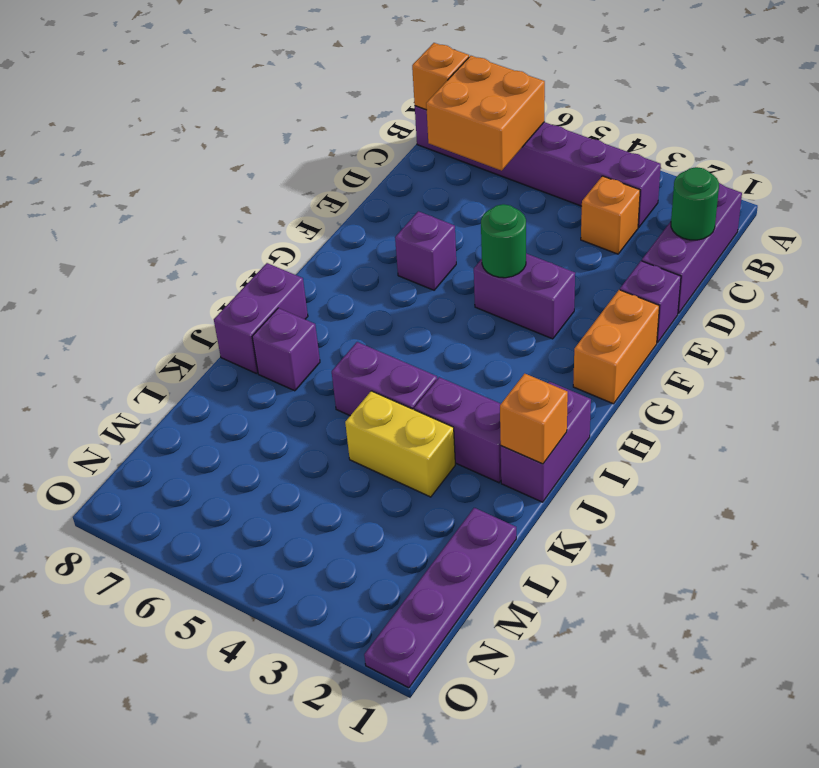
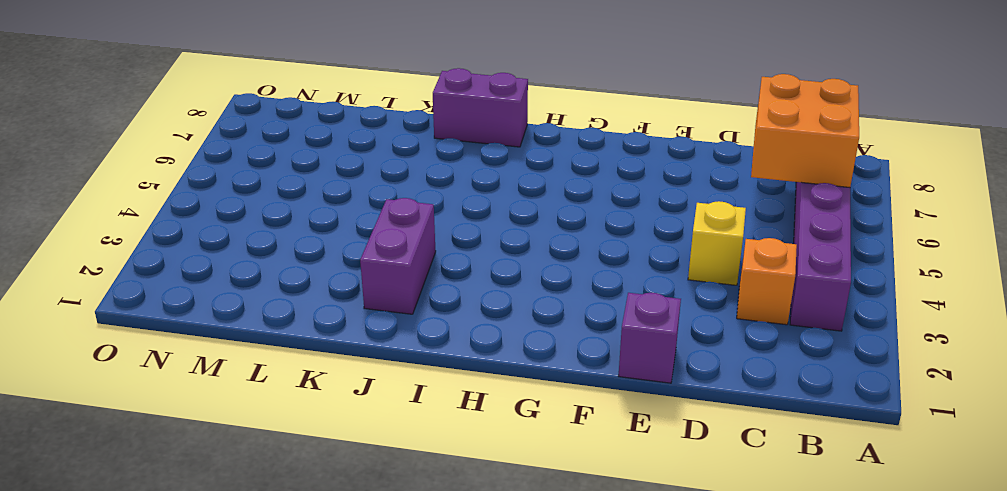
yellow 1x1 brick [688,201,746,285] -> none
none -> purple 1x3 brick [642,183,742,314]
none -> orange 1x2 brick [573,290,659,404]
none -> purple 1x2 brick [474,254,575,339]

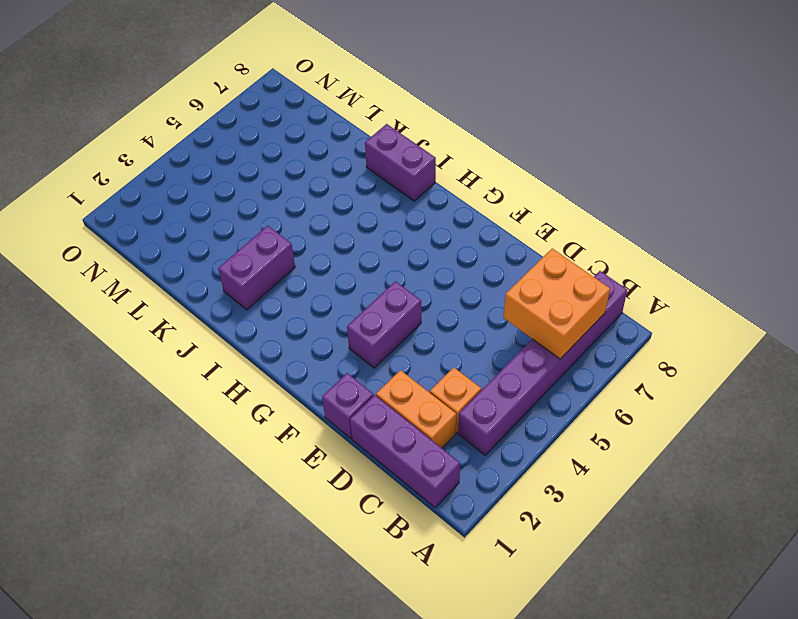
orange 1x2 brick [376,370,456,448] -> orange 1x2 brick moved to [573,290,659,404]
none -> purple 1x1 brick [395,211,456,290]
none -> purple 1x2 brick [501,382,591,502]
none -> purple 1x2 brick [332,342,437,416]

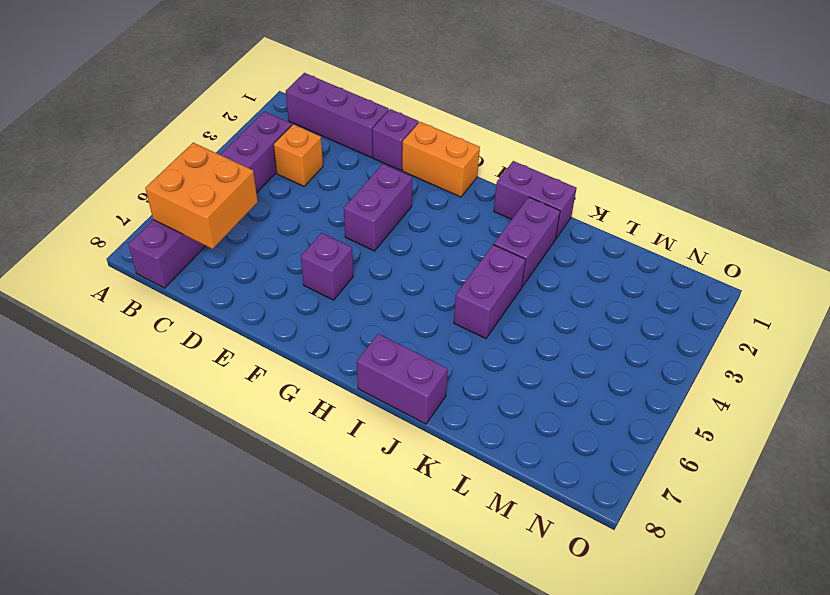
none -> purple 1x1 brick [252,308,320,391]
none -> yellow 1x2 brick [345,391,455,497]
none -> purple 1x4 plate [364,508,516,688]

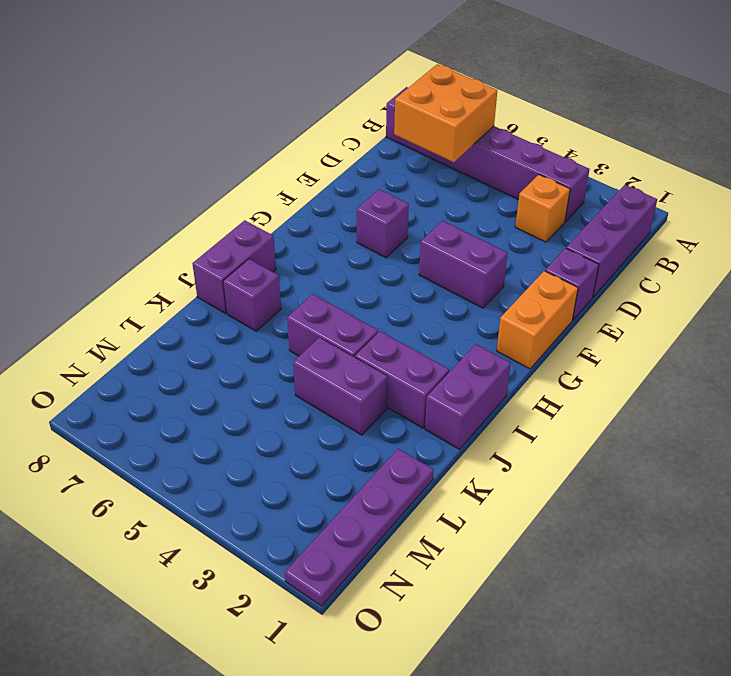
purple 1x2 brick [293,337,387,435] -> yellow 1x2 brick [345,391,455,497]
none -> orange 1x1 brick [412,43,469,110]
none -> green 1x1 round brick [671,167,719,240]
none -> green 1x1 round brick [481,204,526,278]

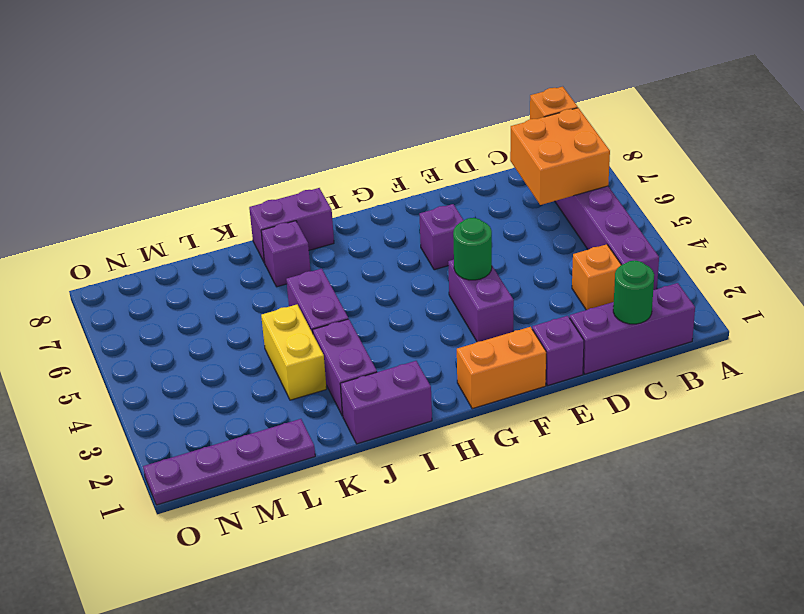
none -> orange 1x1 brick [500,374,568,464]

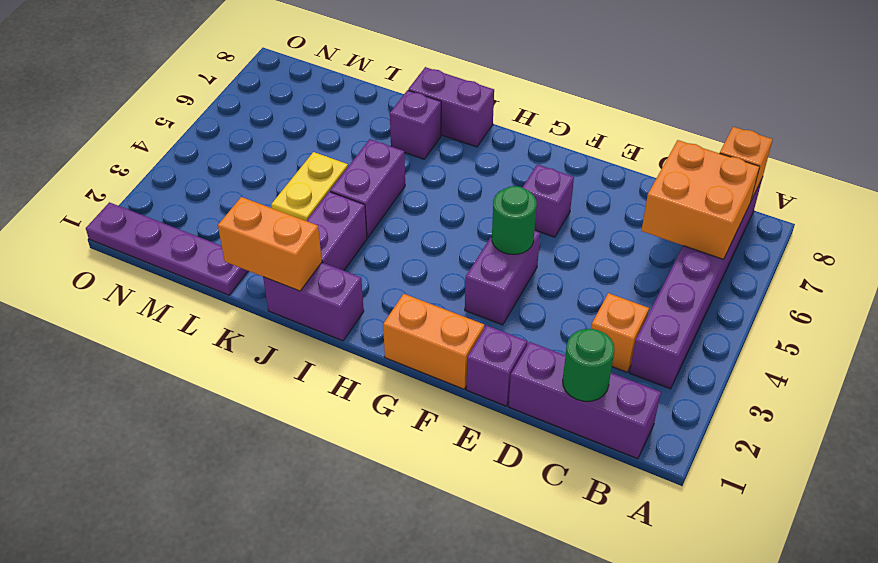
orange 1x2 brick [218,197,322,291] -> orange 1x1 brick [500,374,568,464]

